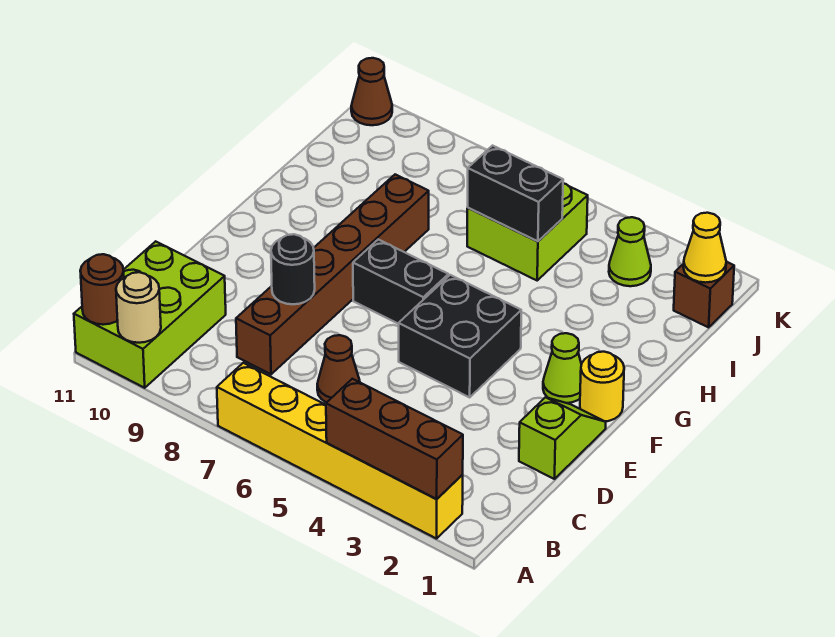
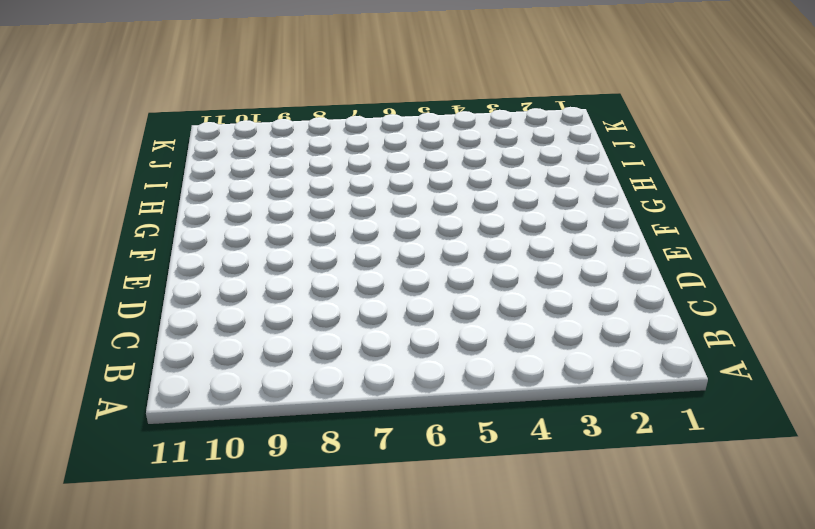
none -> yellow 1x6 brick [217,363,463,539]
none -> lime 2x3 brick [74,241,226,388]
none -> brown 1x1 cone [317,335,360,403]

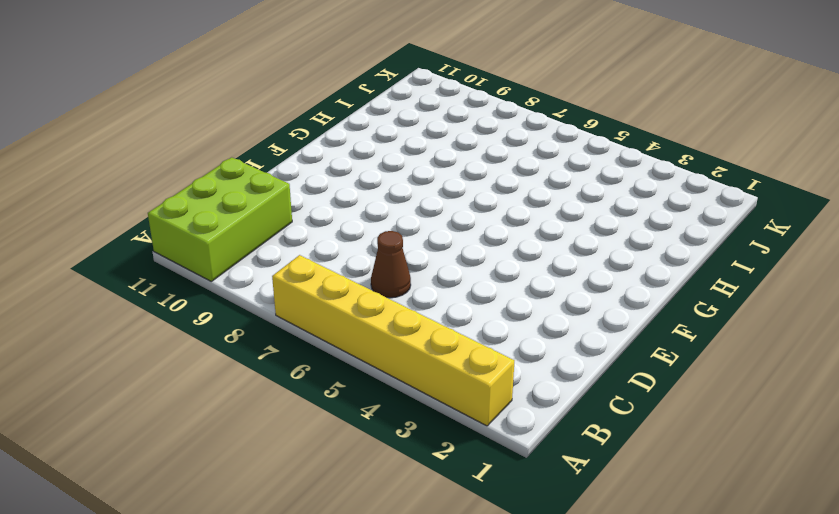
none -> brown 1x6 brick [236,175,429,374]
none -> lime 1x2 slope [519,397,606,479]
none -> black 2x2 brick [399,275,521,397]

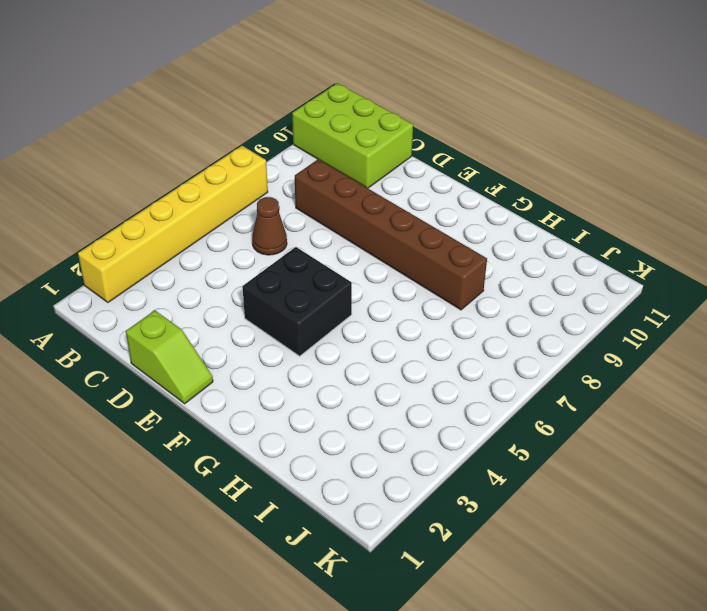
none -> yellow 1x1 round brick [580,352,624,421]
none -> lime 1x1 cone [543,333,582,403]
none -> black 1x2 brick [353,240,448,324]

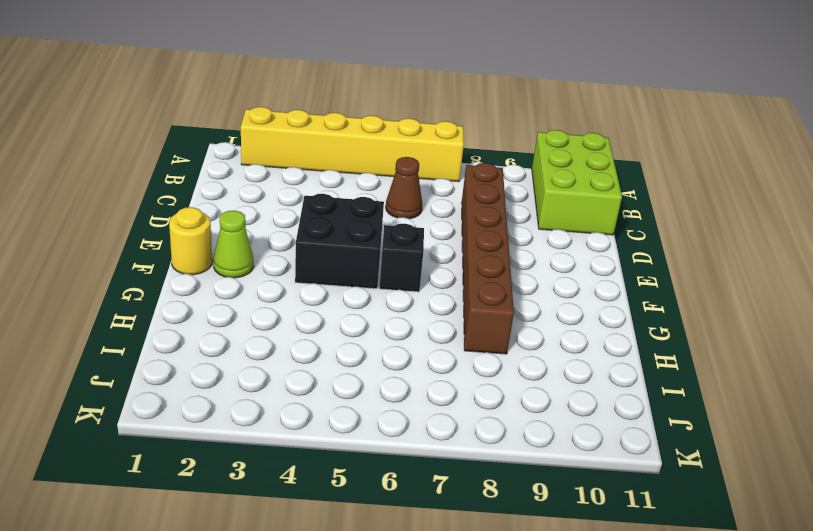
black 1x1 brick [379,224,424,292] -> black 1x2 brick [353,240,448,324]
none -> lime 1x2 slope [519,397,606,479]
none -> lime 2x2 brick [467,183,588,280]
none -> brown 1x1 brick [674,262,734,327]

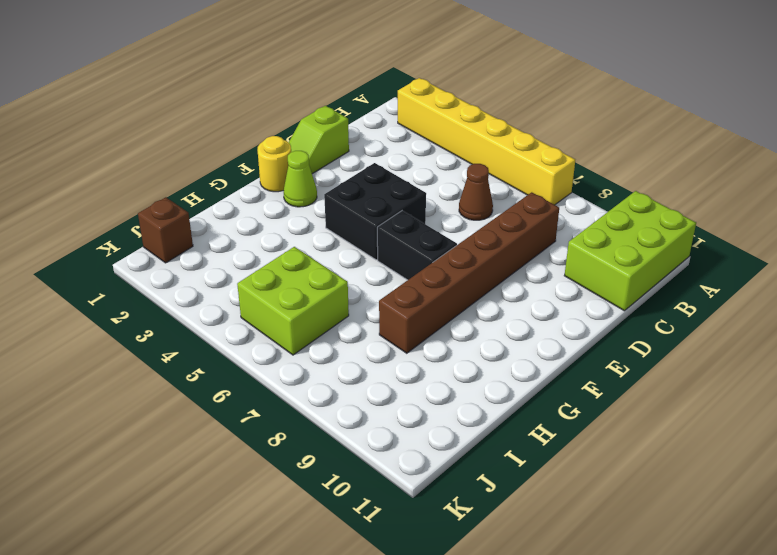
none -> lime 1x1 cone [609,217,651,286]
none -> brown 1x1 cone [351,58,392,125]
none -> brown 1x3 brick [326,379,463,499]

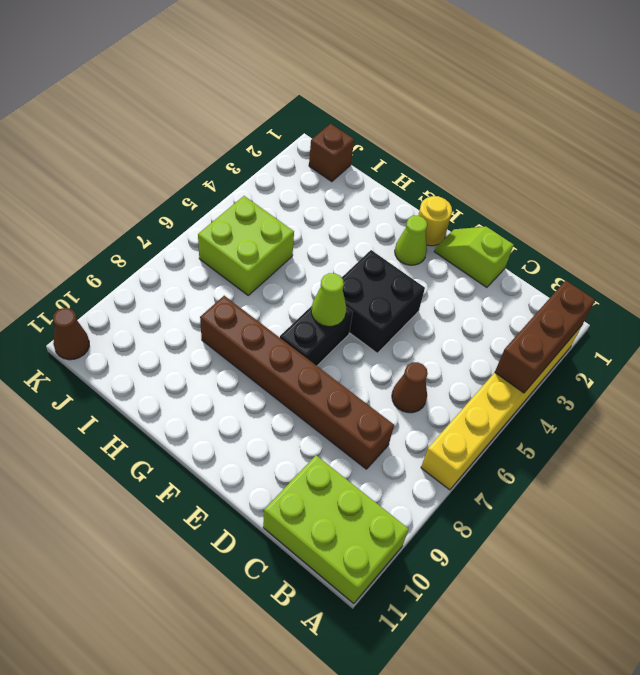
lime 1x1 cone [311,273,346,326] -> lime 1x1 cone moved to [609,217,651,286]
none -> tan 1x1 round brick [116,272,161,343]
none -> brown 1x1 round brick [80,254,124,325]
none -> black 1x1 round brick [271,234,315,304]

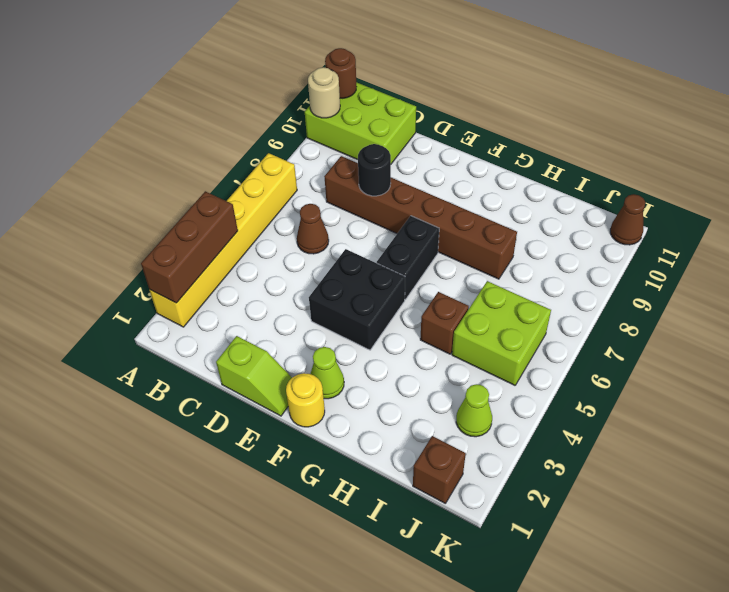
brown 1x1 brick [420,292,469,354] -> none
none -> black 1x2 brick [468,146,563,241]
none -> yellow 1x1 cone [683,213,726,283]

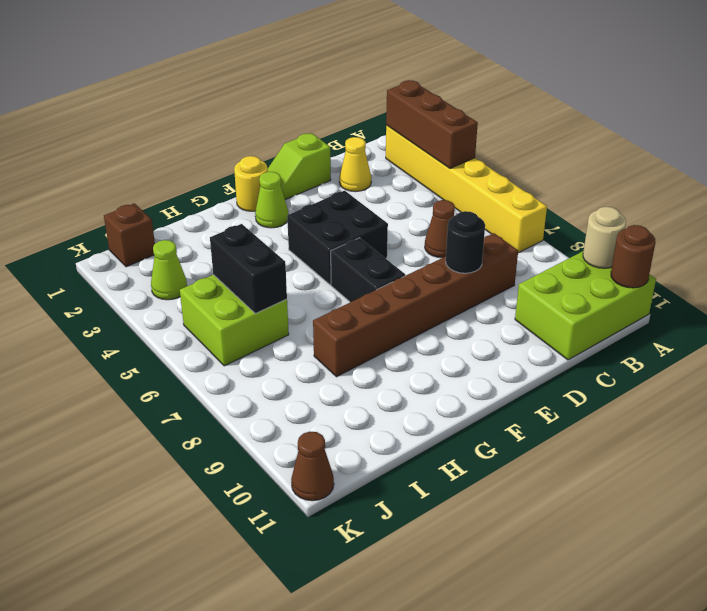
yellow 1x1 cone [339,137,371,192] -> yellow 1x1 cone moved to [683,213,726,283]

